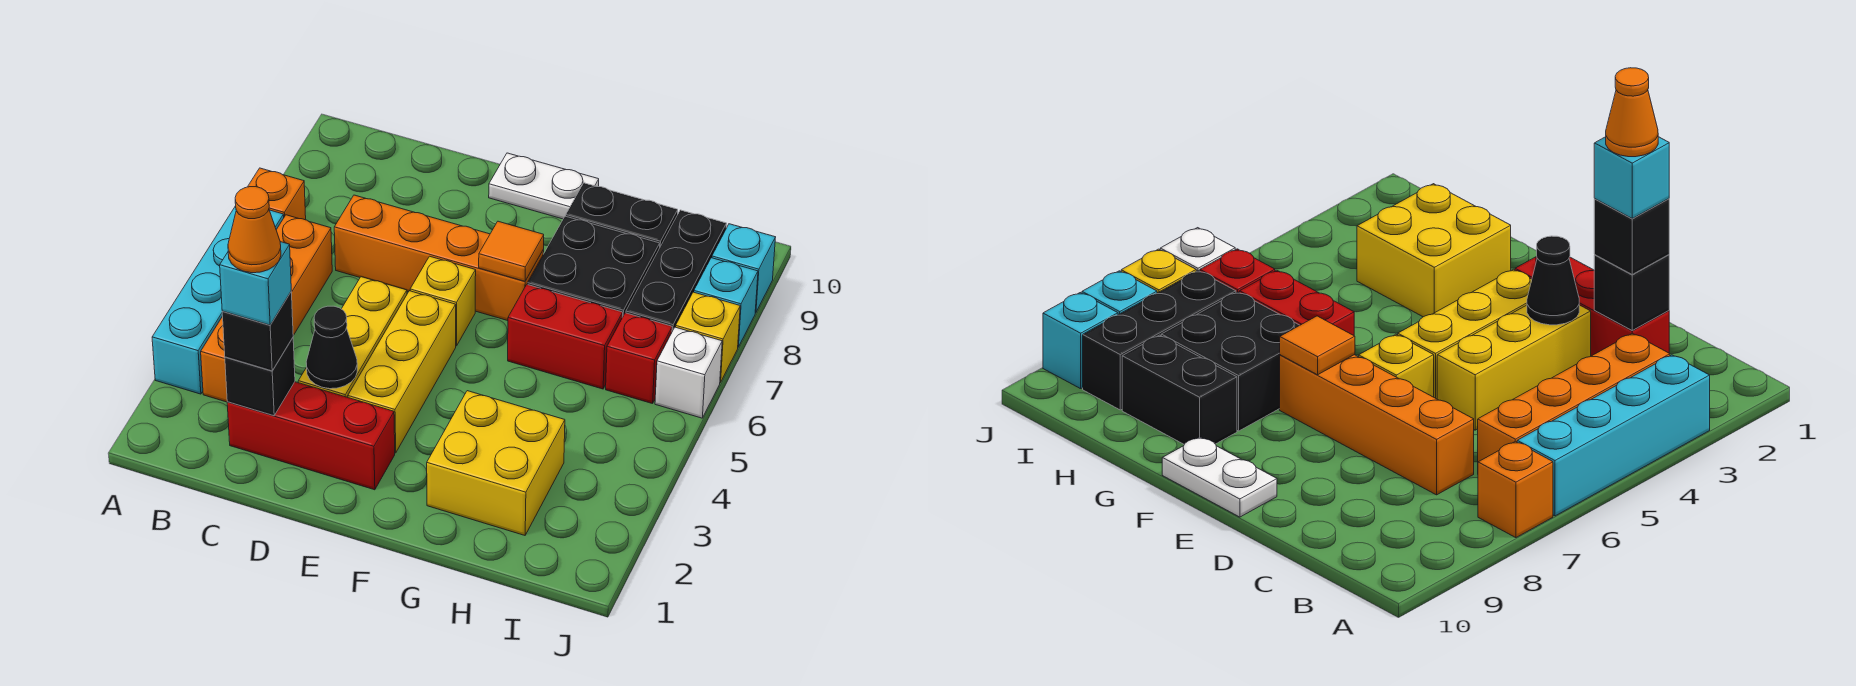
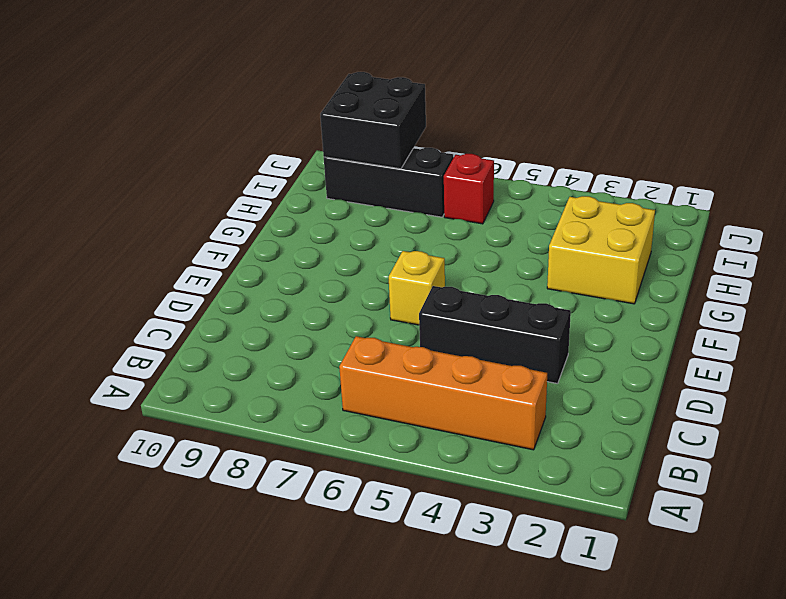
black 1x3 brick [419,286,571,384] -> yellow 1x3 brick [298,277,407,397]
black 2x2 brick [320,72,426,169] -> black 2x2 brick moved to [528,216,660,315]
none -> cyan 1x4 brick [152,206,284,394]
none -> orange 1x1 brick [248,168,306,220]
none -> red 1x3 brick [227,382,395,490]

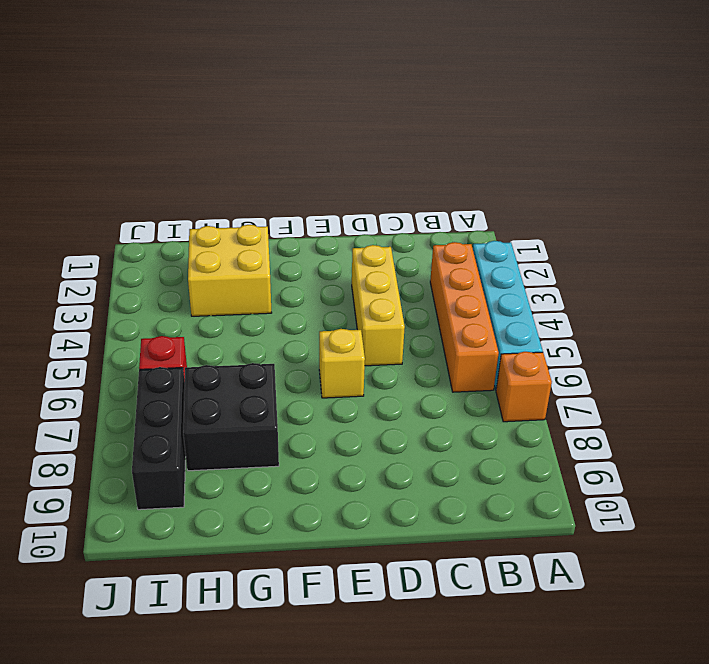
none -> red 1x3 brick [227,382,395,490]
none -> orange 1x4 brick [334,195,544,321]
none -> yellow 1x3 brick [348,291,456,453]

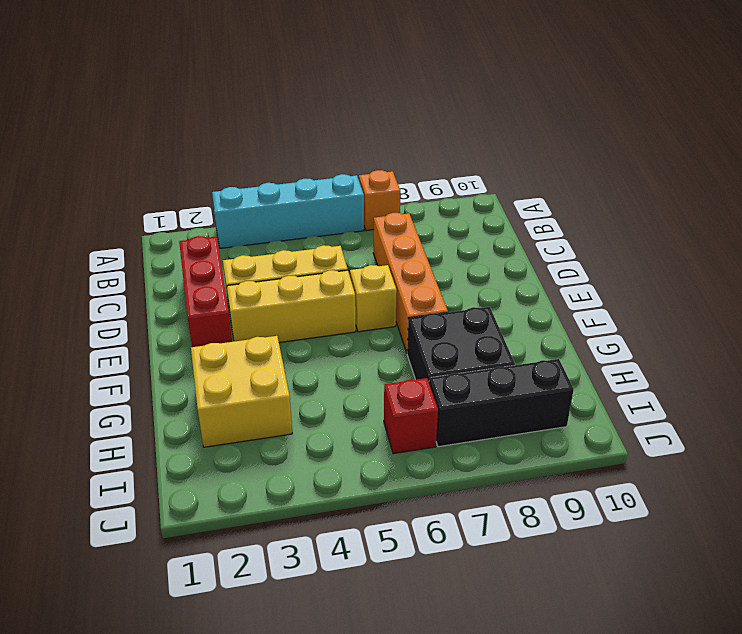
none -> orange 1x4 brick [201,215,332,402]
none -> white 1x2 plate [489,153,599,219]
none -> red 1x2 brick [508,284,623,389]

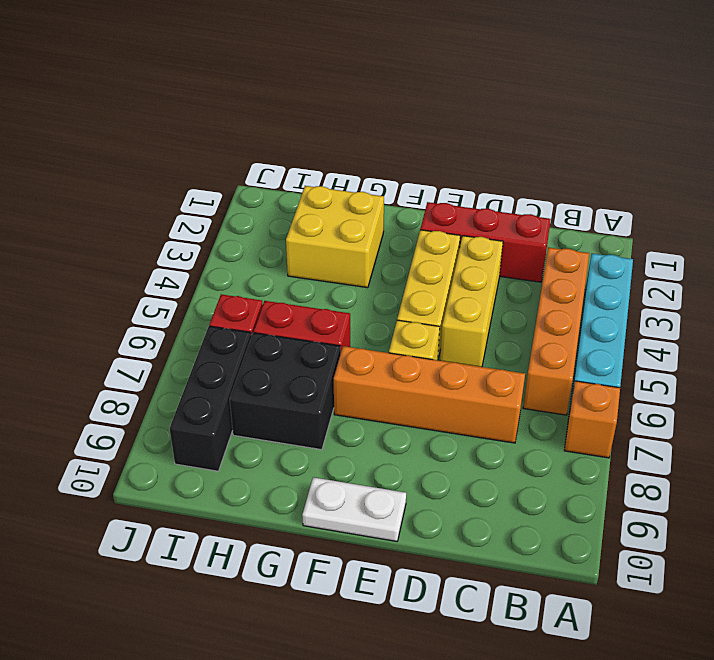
none -> black 1x2 brick [566,183,678,246]
none -> white 1x1 brick [655,327,722,418]
none -> yellow 1x1 brick [676,292,740,382]

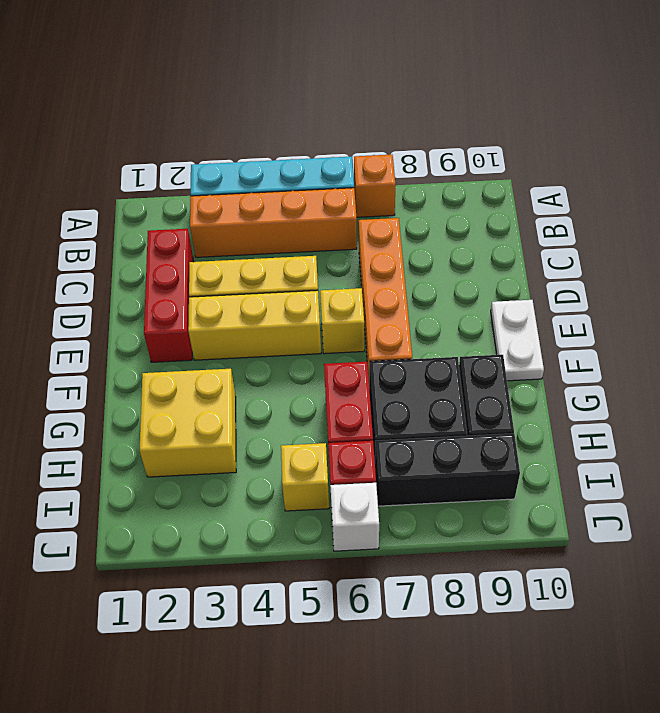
yellow 1x1 brick [281,443,329,511] -> yellow 1x1 brick moved to [676,292,740,382]
none -> cyan 1x1 brick [694,258,758,347]
none -> cyan 1x1 brick [712,224,775,313]
none -> black 1x1 brick [225,338,295,416]

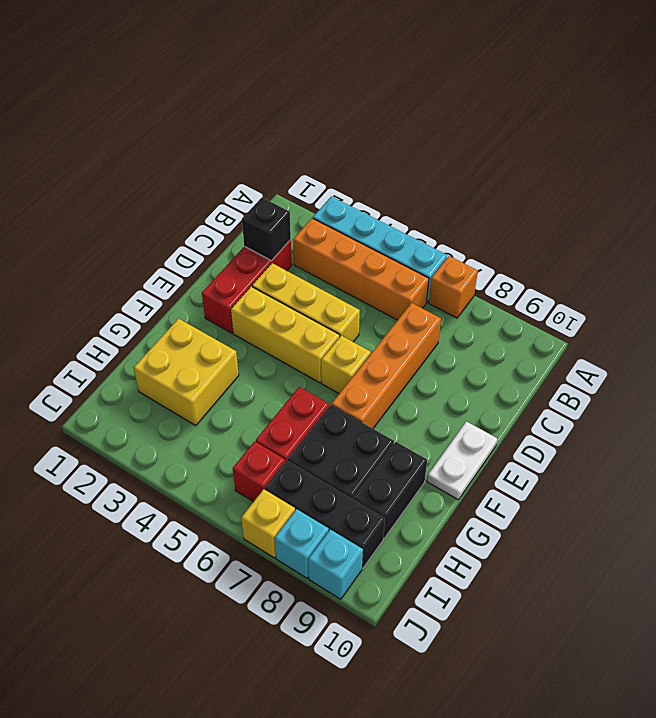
none -> white 1x1 brick [655,327,722,418]
none -> black 1x1 cone [306,306,357,389]
none -> orange 1x1 tile [479,221,544,281]

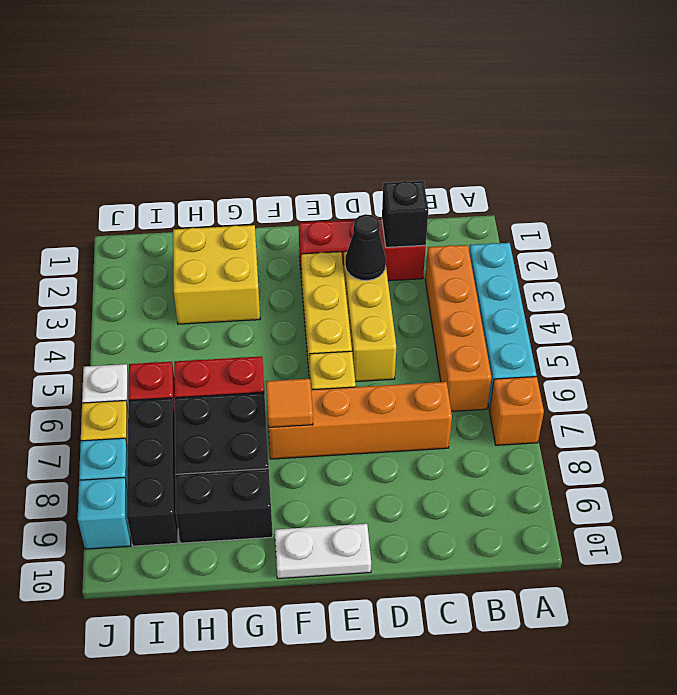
none -> black 1x1 brick [222,292,293,371]
none -> cyan 1x1 brick [220,242,291,325]
none -> orange 1x1 cone [228,187,281,273]

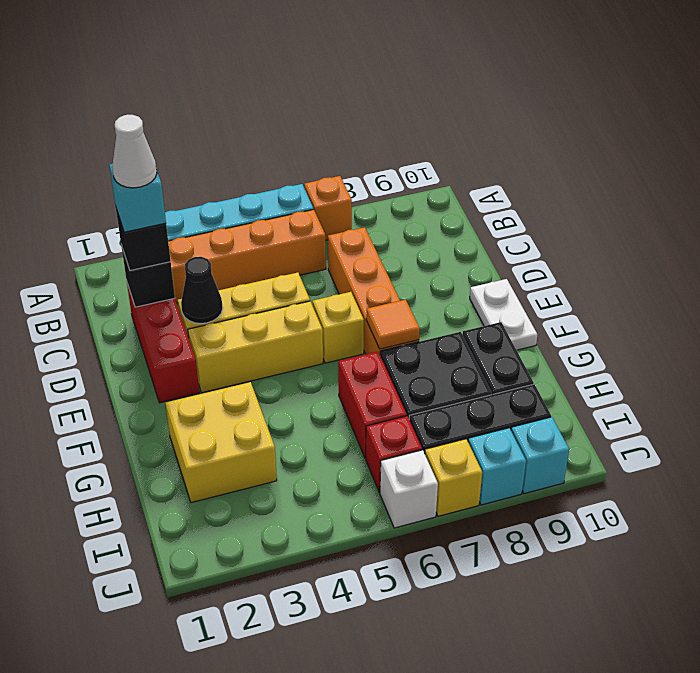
white 1x1 cone [112,115,157,188] -> orange 1x1 cone [228,187,281,273]

